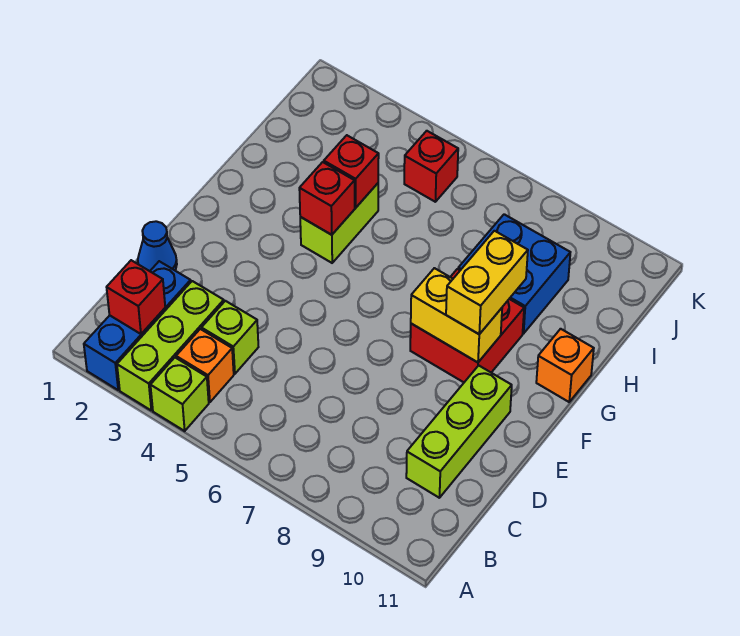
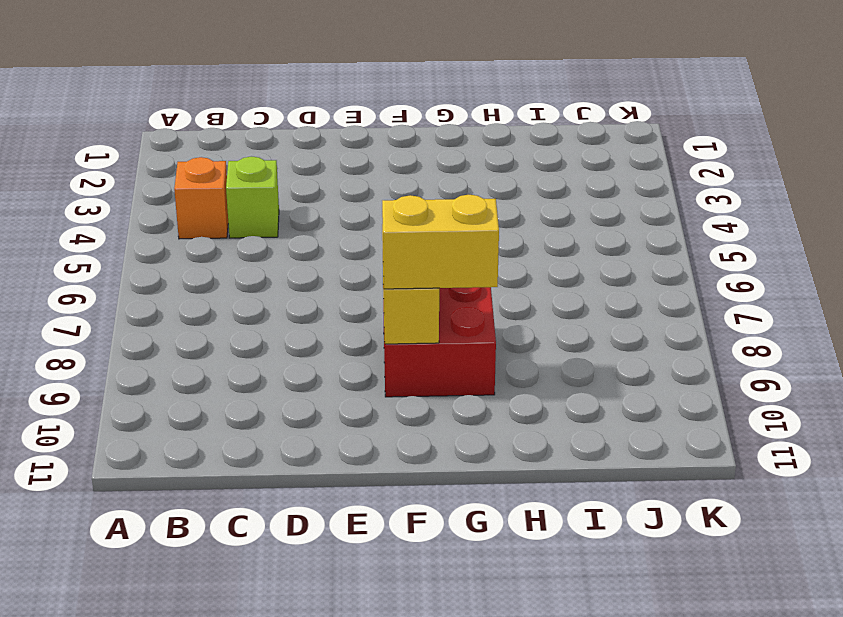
none -> blue 1x3 brick [84,261,191,390]
none -> lime 1x3 brick [117,281,224,410]
none -> lime 1x1 brick [151,358,209,431]

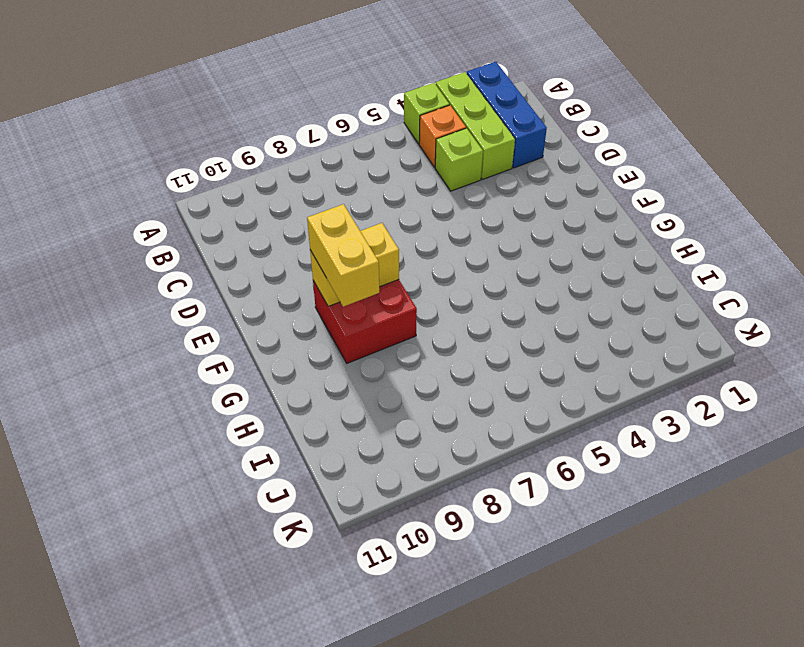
none -> lime 1x3 brick [406,365,512,498]
none -> blue 1x1 cone [138,221,177,271]
none -> lime 1x2 brick [300,183,378,263]

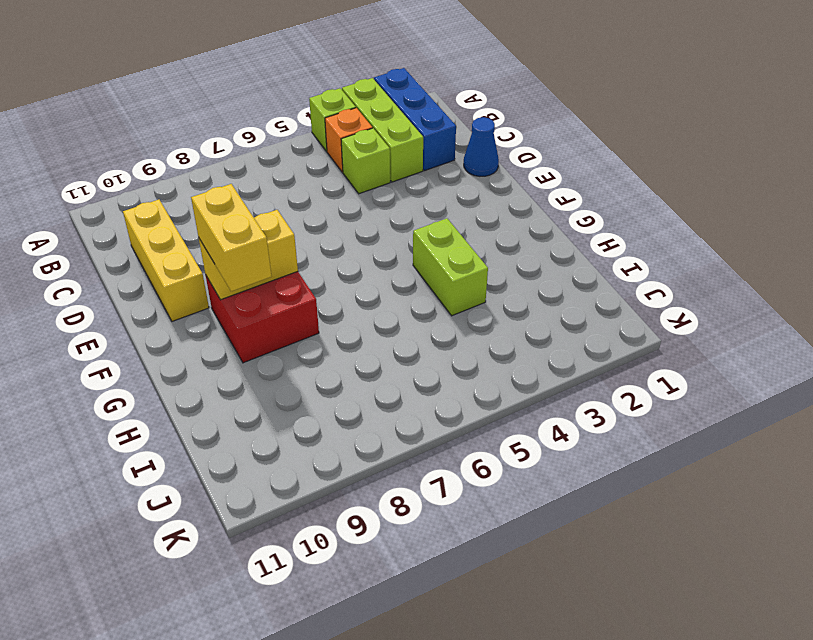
yellow 1x3 brick [123,199,209,321] -> lime 1x3 brick [406,365,512,498]
none -> orange 1x1 brick [536,329,594,402]
none -> blue 2x2 brick [458,214,570,334]
none -> red 1x1 brick [404,131,458,202]

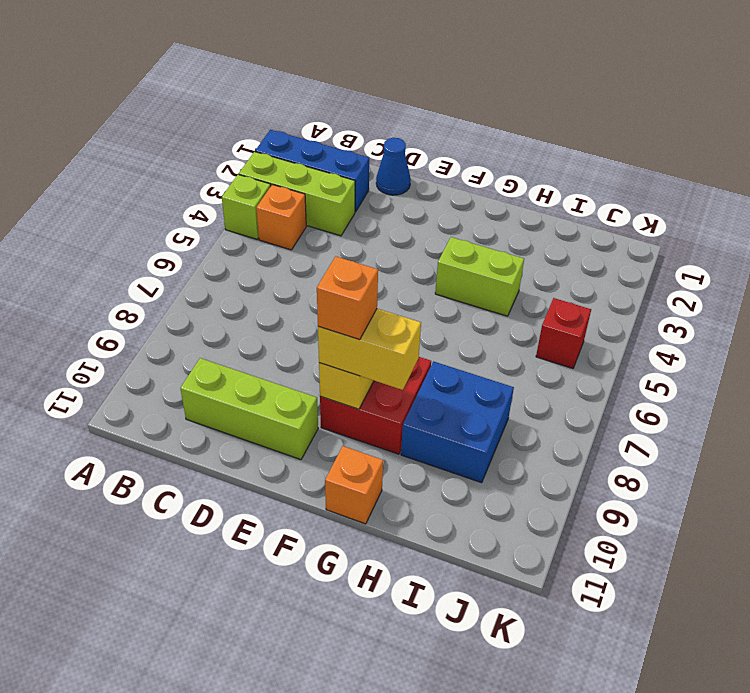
orange 1x1 brick [317,256,378,340] -> none
none -> lime 1x1 brick [202,301,258,374]
none -> red 1x1 brick [107,260,165,334]
none -> red 1x1 brick [299,162,355,235]

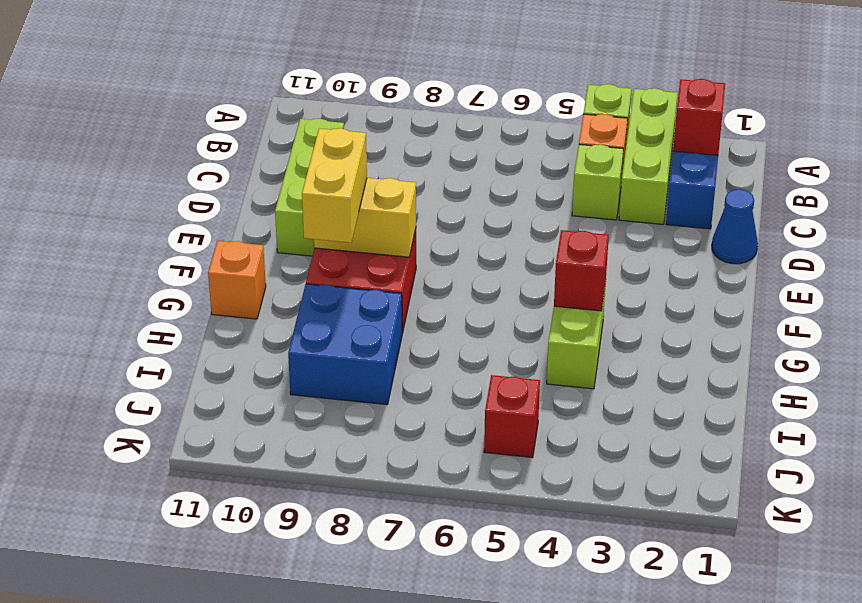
none -> red 1x1 brick [324,135,379,208]

